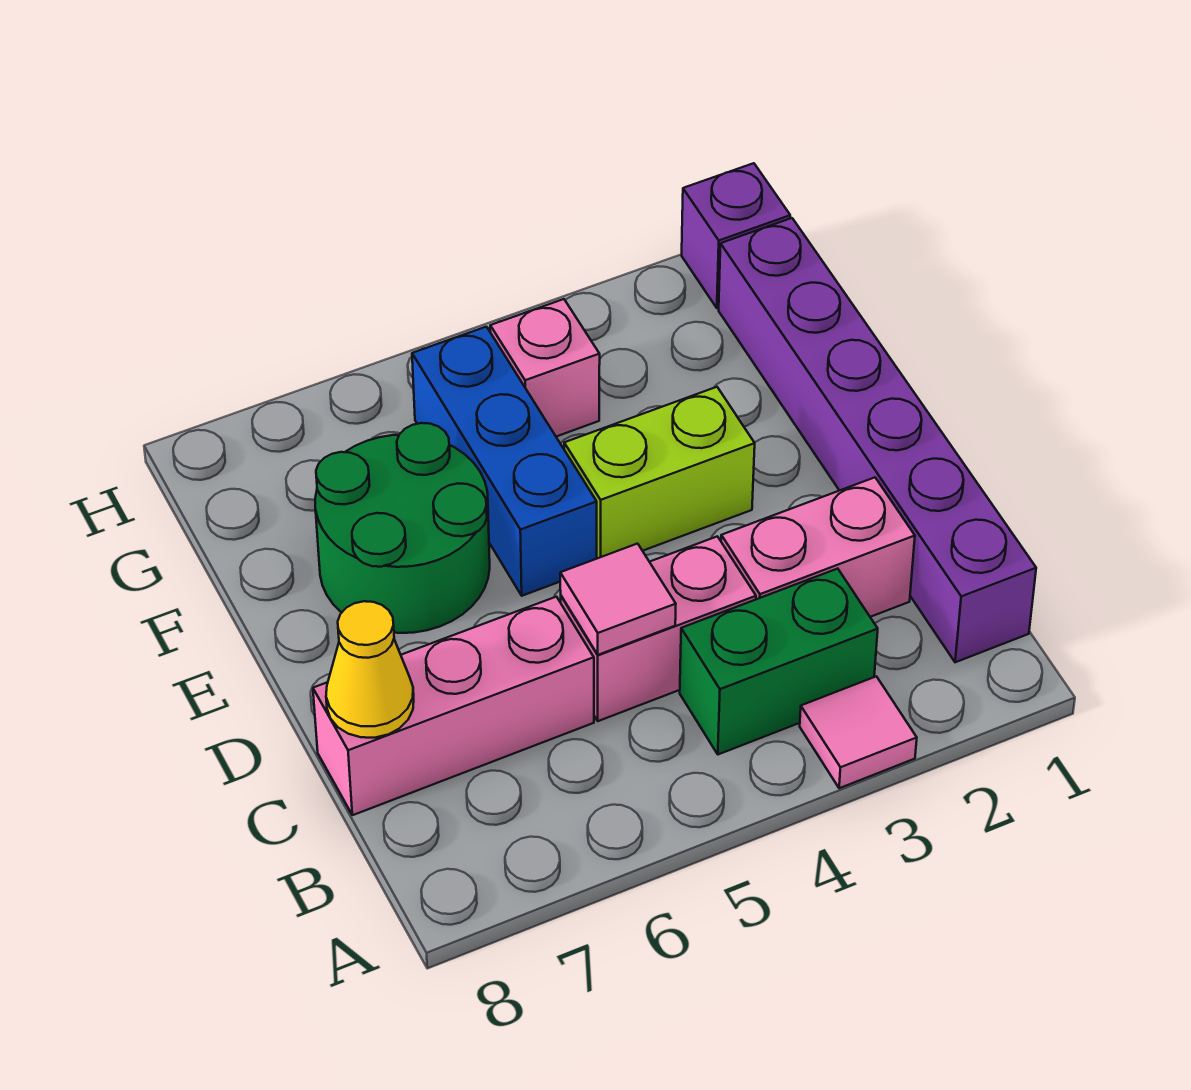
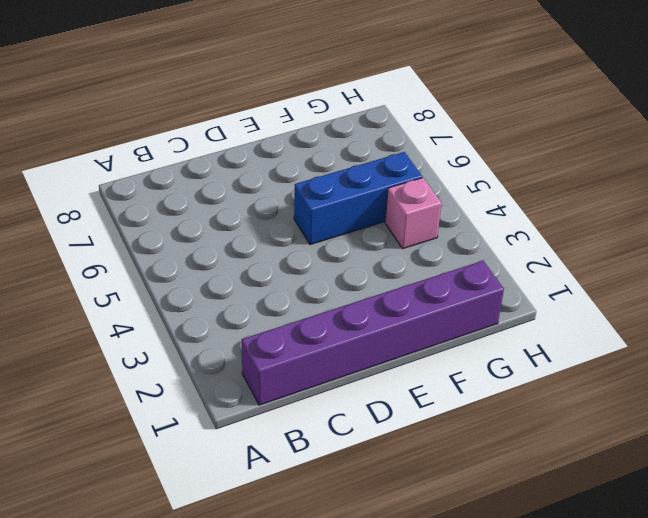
none -> pink 1x1 tile [800,676,917,788]
none -> green 1x2 brick [680,569,878,754]
none -> pink 1x2 brick [721,478,915,617]

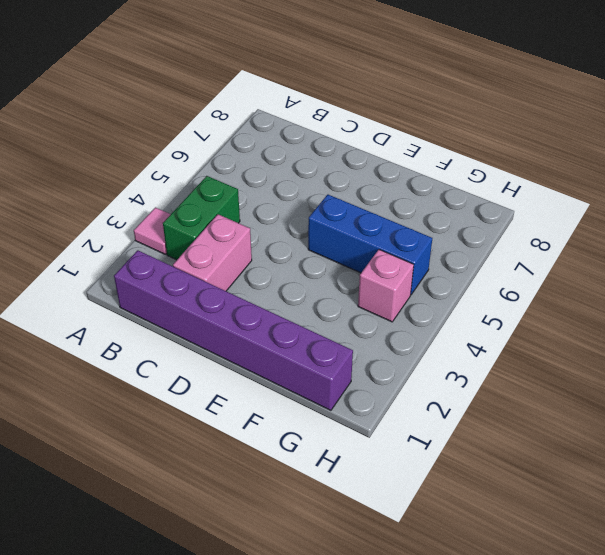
none -> pink 1x2 brick [561,536,756,721]
none -> pink 1x3 brick [313,597,594,815]
none -> lime 1x2 brick [564,387,755,558]

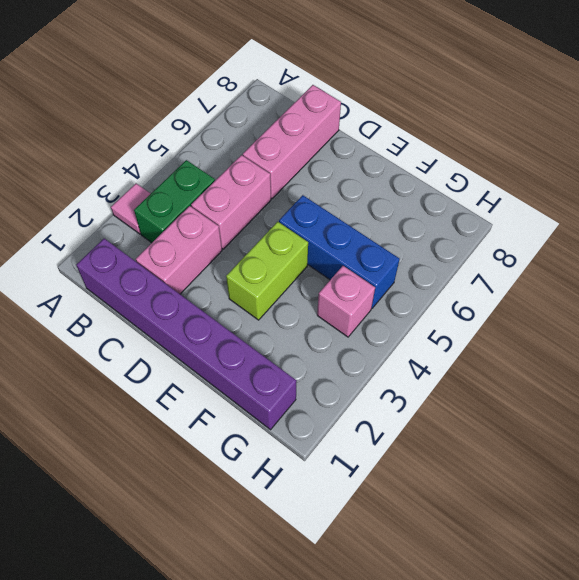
none -> green 2x2 round brick [315,423,490,633]
none -> purple 1x1 brick [682,163,790,308]
none -> pink 1x1 tile [560,544,676,655]

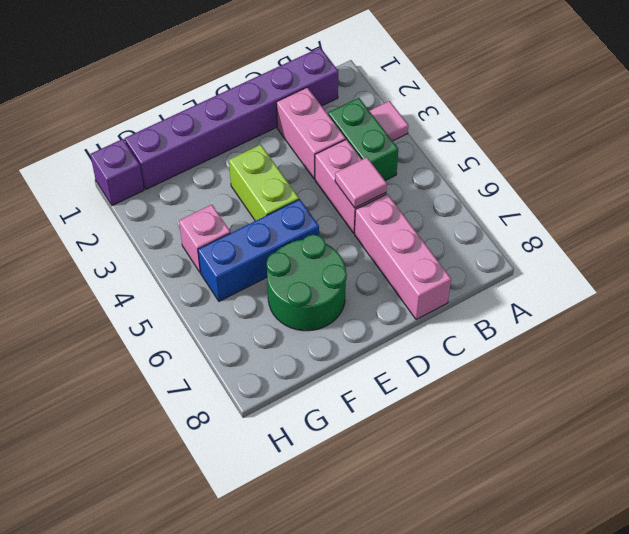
none -> yellow 1x1 cone [326,601,414,738]

